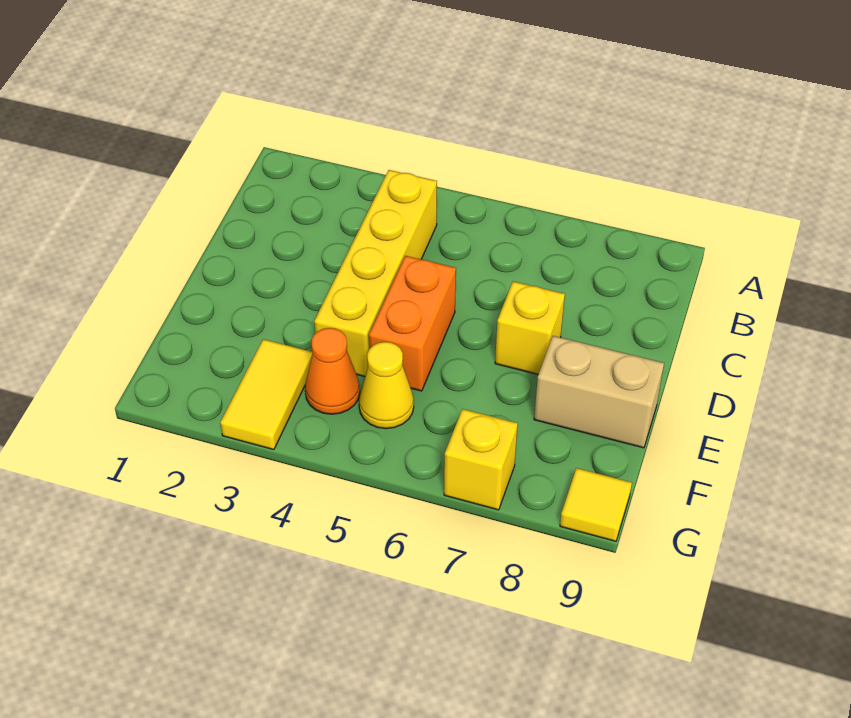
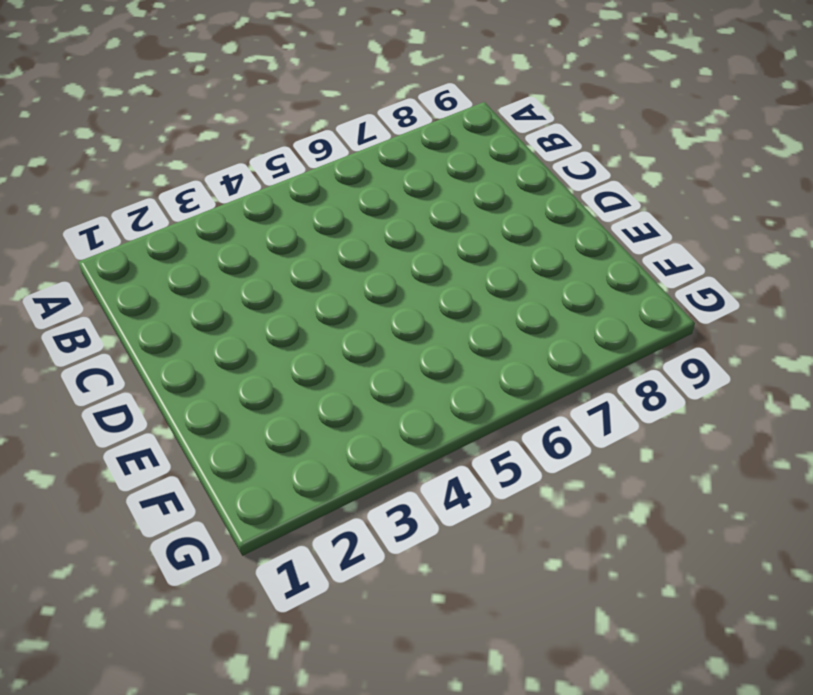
none -> yellow 1x4 brick [314,170,437,377]
none -> orange 1x2 brick [369,256,456,391]

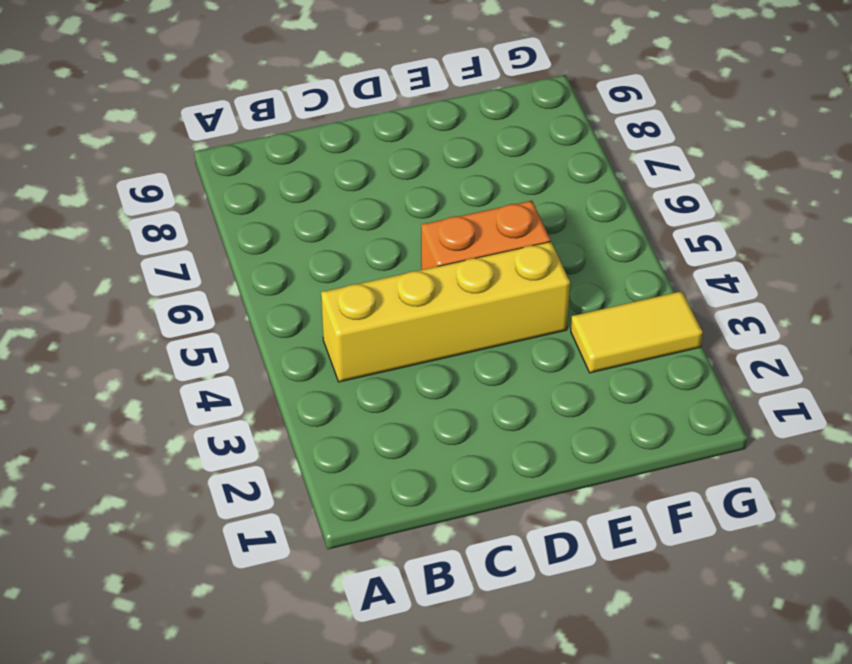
none -> yellow 1x1 brick [495,281,565,374]
none -> tan 1x2 brick [534,336,664,448]

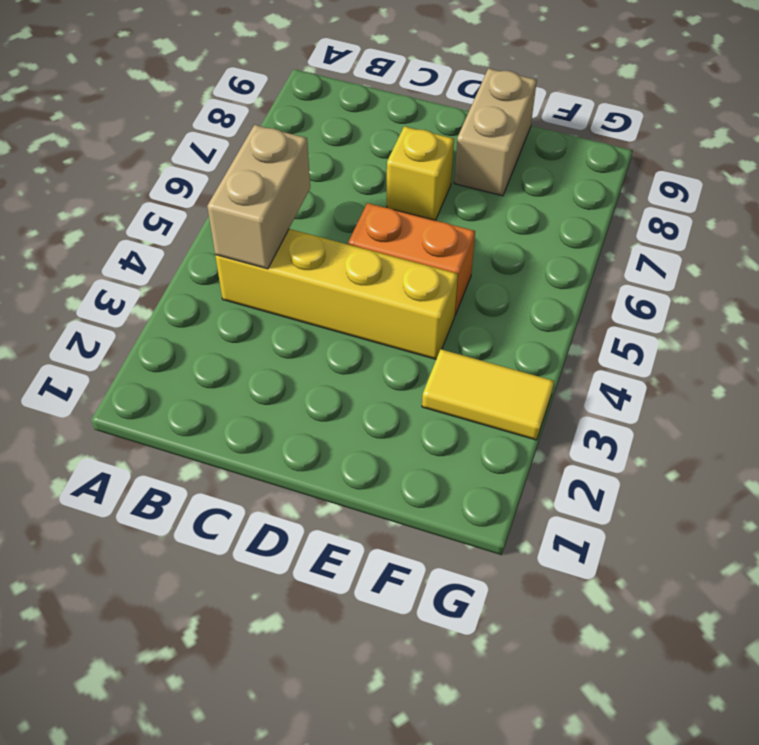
tan 1x2 brick [207,125,310,269] -> none
none -> orange 1x1 cone [305,328,360,414]
none -> yellow 1x1 cone [359,342,414,429]

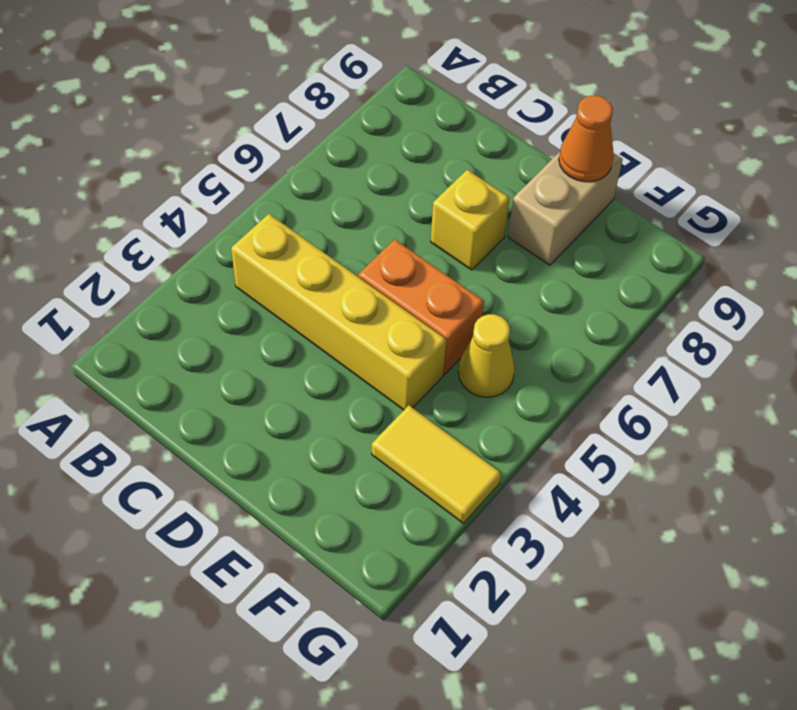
orange 1x1 cone [559,96,614,182] -> orange 1x1 cone moved to [305,328,360,414]
none -> yellow 1x1 brick [444,409,518,510]
none -> yellow 1x1 tile [560,468,632,541]

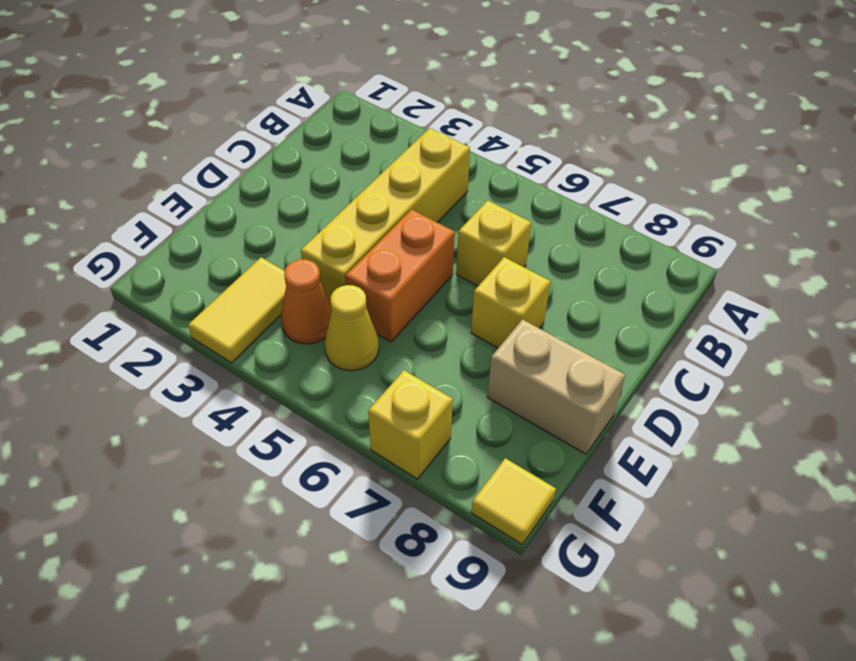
yellow 1x1 brick [456,201,531,286] -> none

